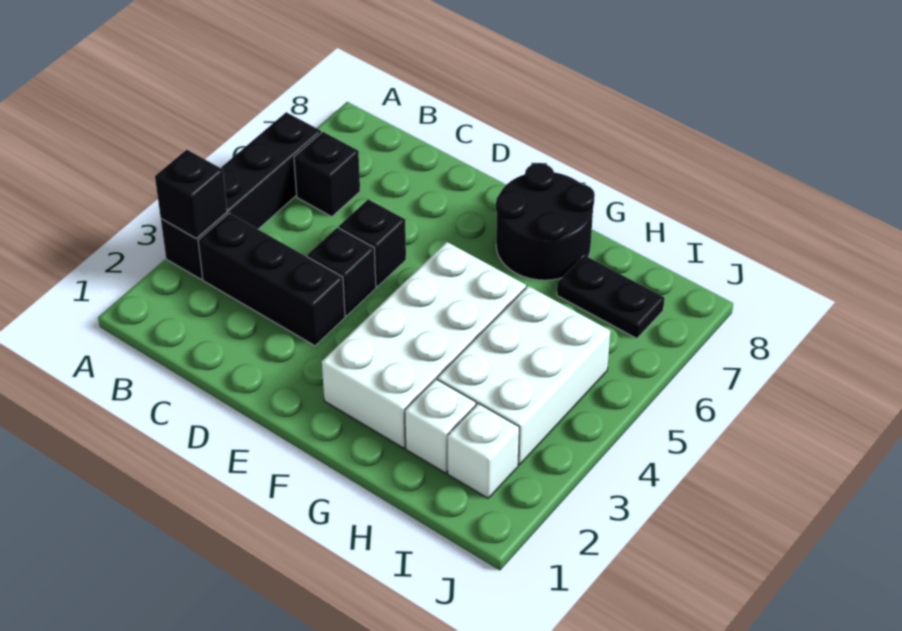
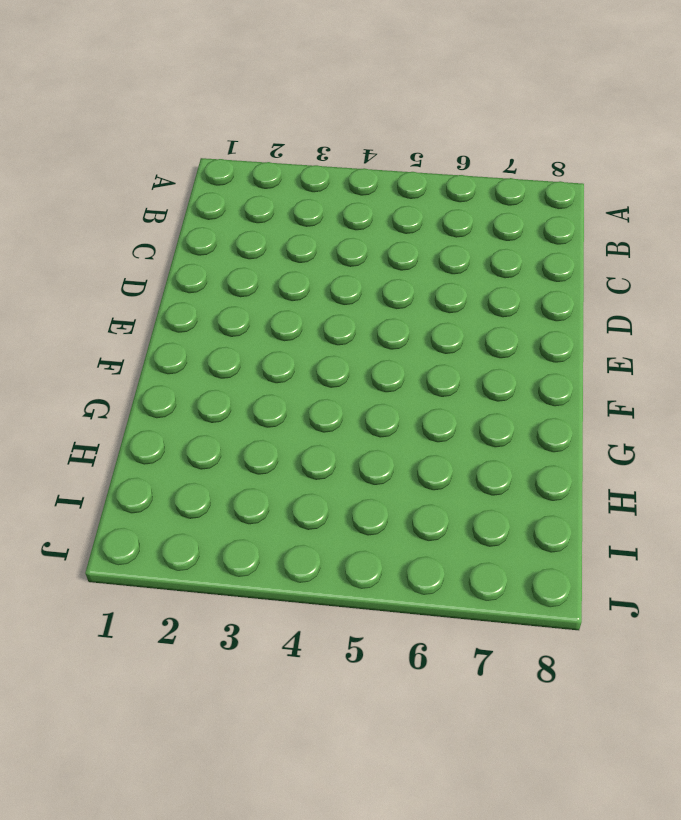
none -> black 1x4 brick [161,112,321,279]
none -> black 1x3 brick [198,213,345,346]
none -> black 1x1 brick [294,132,360,217]

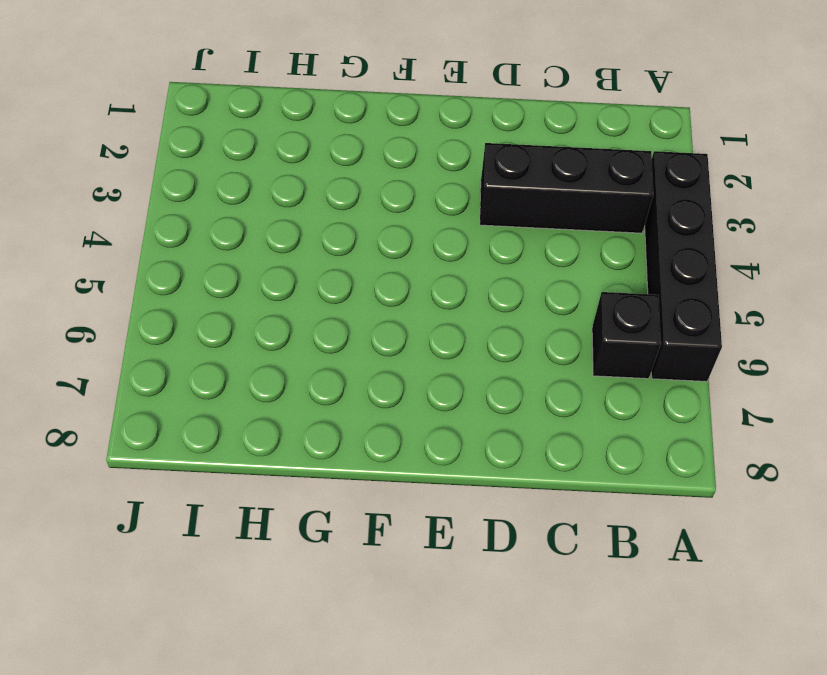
none -> black 1x1 brick [307,227,376,316]
none -> black 1x1 brick [339,199,406,287]
none -> white 2x4 brick [322,242,526,448]

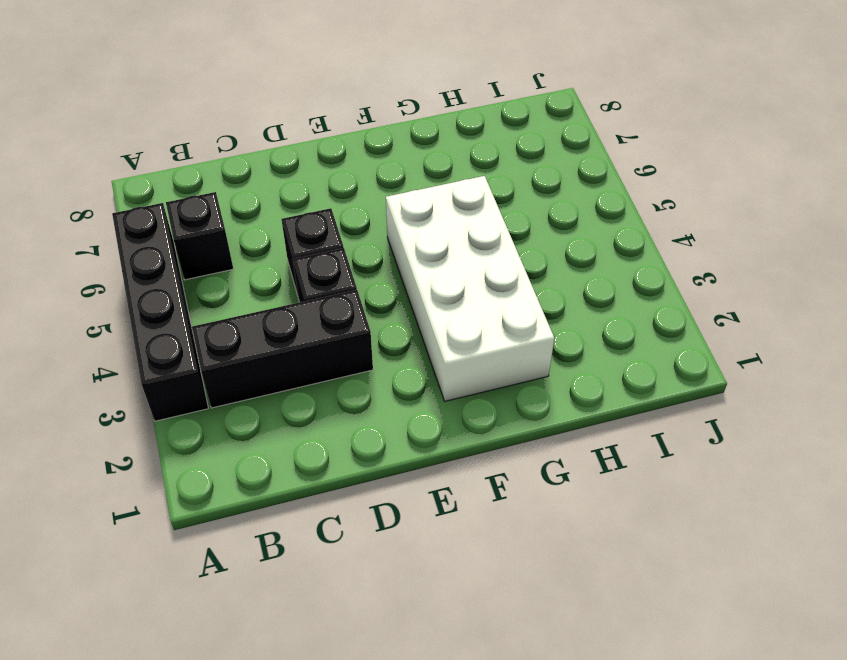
none -> black 2x2 round brick [496,163,595,280]
none -> white 1x1 brick [405,379,476,473]
none -> white 2x3 brick [437,286,610,465]

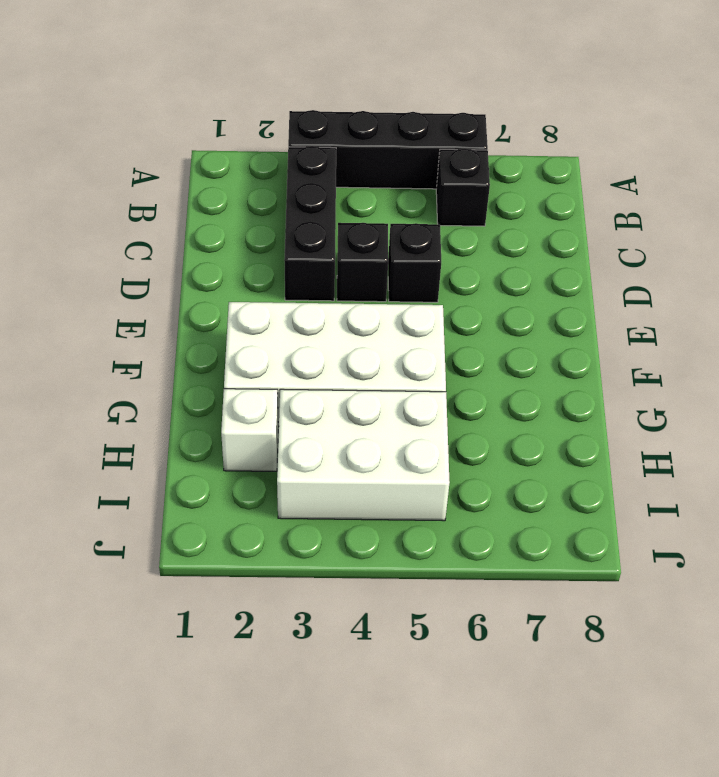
none -> black 2x2 round brick [496,163,595,280]
none -> black 1x2 plate [557,255,665,339]
none -> white 1x1 brick [448,403,519,498]

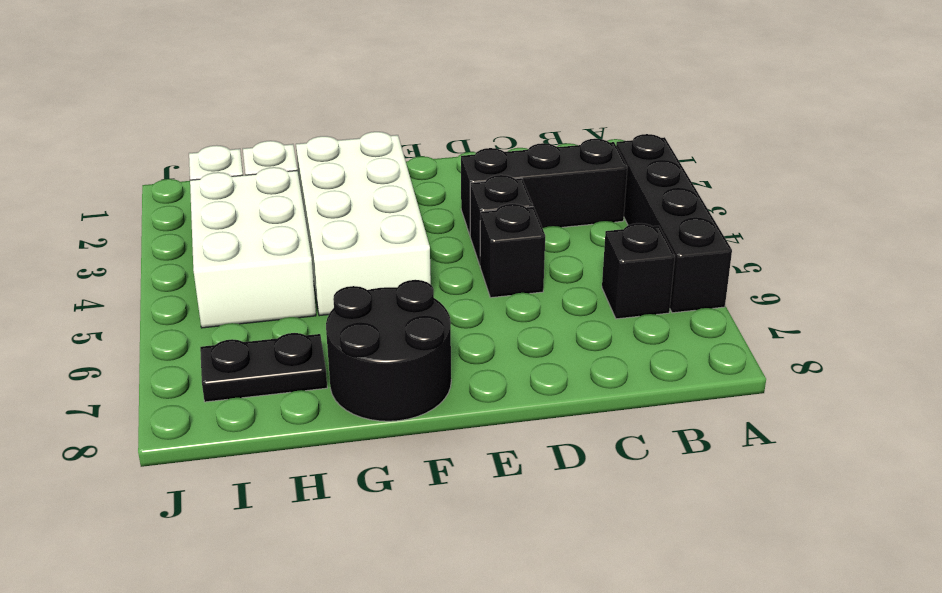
none -> black 1x1 brick [155,150,227,238]

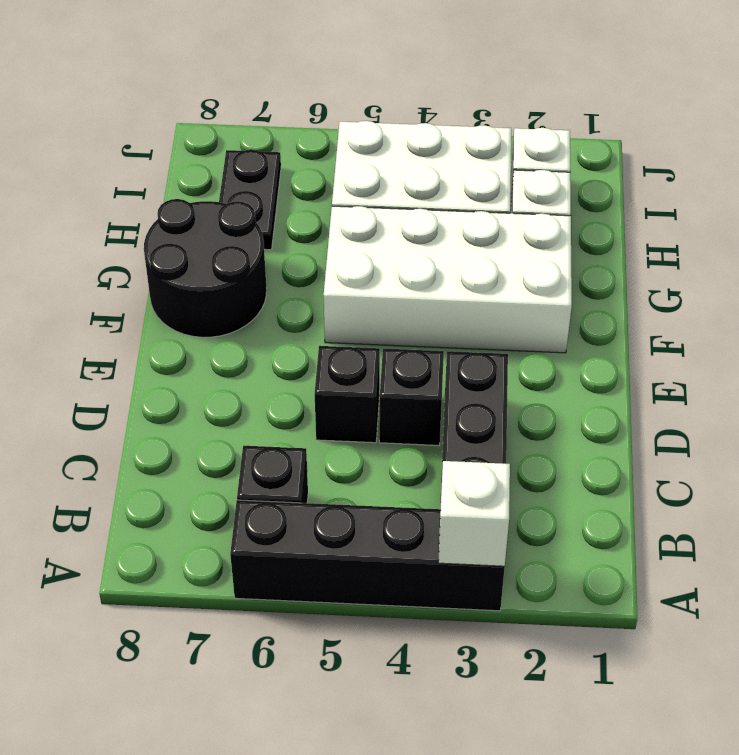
white 1x1 brick [438,461,510,566] -> black 1x1 brick [155,150,227,238]

